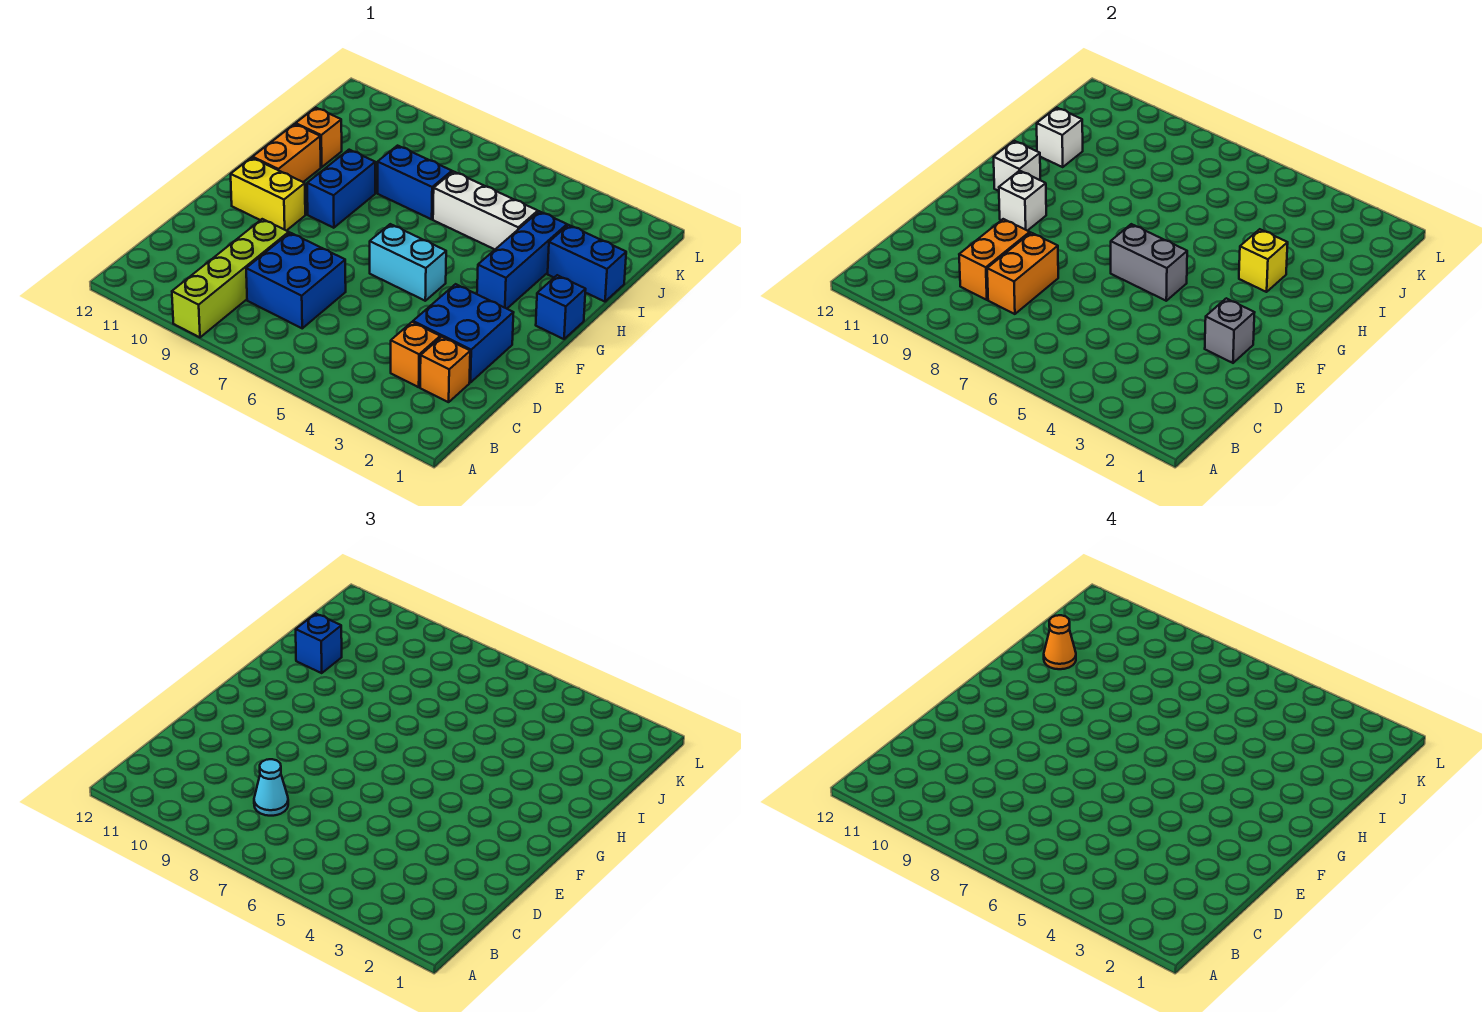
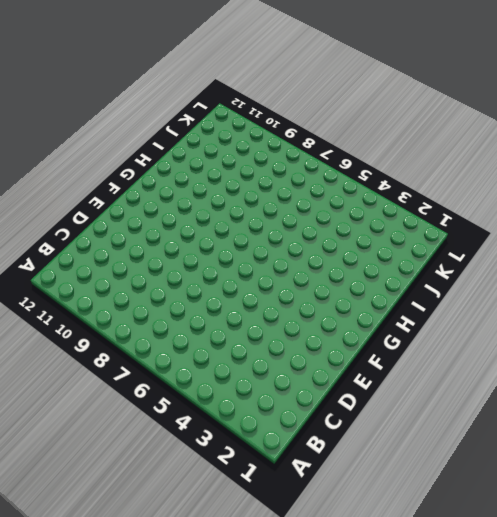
none -> lime 1x4 brick [172,219,289,337]
none -> orange 1x1 brick [420,337,470,402]
none -> orange 1x1 brick [391,322,440,387]

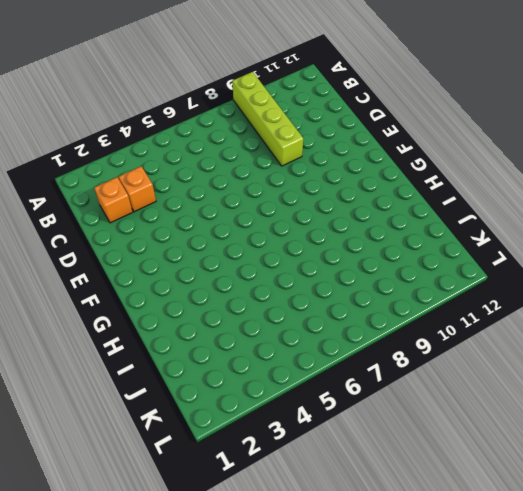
none -> blue 2x2 brick [246,233,346,328]
none -> blue 2x2 brick [413,284,514,383]
none -> cyan 1x2 brick [370,224,446,301]

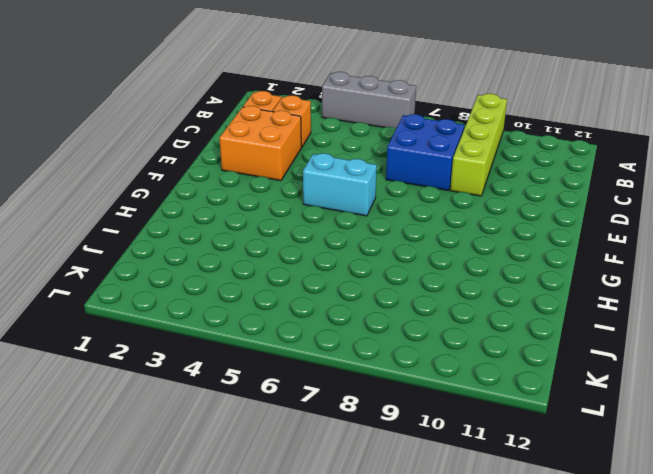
grey 1x3 brick [322,72,416,128] -> none
orange 2x2 brick [219,106,302,181] -> blue 2x2 brick [413,284,514,383]
none -> yellow 1x2 brick [231,158,305,231]
none -> blue 1x1 brick [536,275,586,339]
none -> blue 1x3 brick [477,211,567,309]

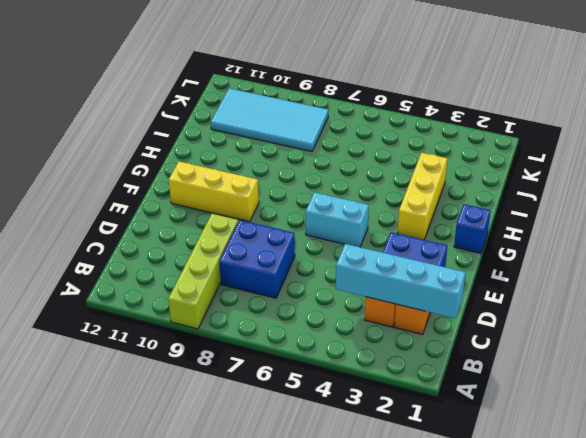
cyan 1x4 brick [336,244,466,318] -> none
yellow 1x3 brick [169,162,259,222] -> yellow 1x2 brick [231,158,305,231]
yellow 1x3 brick [397,153,447,240] -> blue 1x3 brick [477,211,567,309]
cyan 2x4 tile [211,88,328,152] -> none
none -> blue 1x2 brick [307,150,375,228]
none -> orange 1x2 brick [253,124,321,182]
none -> blue 1x2 brick [548,225,626,302]

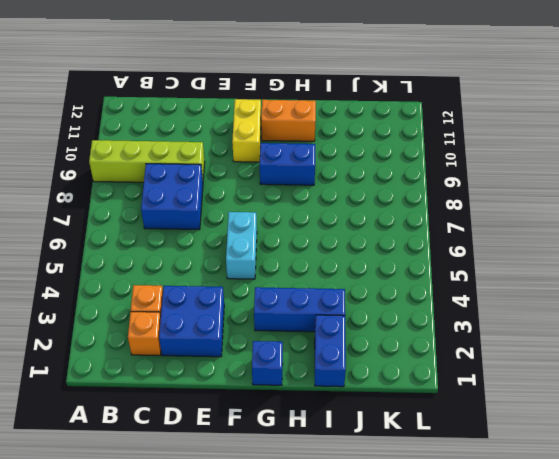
none -> white 1x3 brick [433,171,538,249]
none -> blue 1x2 brick [378,146,452,219]
none -> orange 1x1 brick [296,108,342,167]

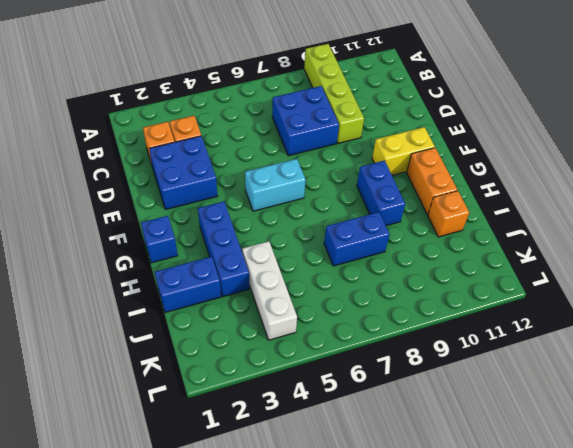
white 1x3 brick [242,241,297,340] -> white 1x3 brick turned to [433,171,538,249]
none -> orange 1x2 brick [987,233,1058,314]
none -> orange 1x2 brick [959,219,1030,300]
none -> grey 1x1 brick [1205,298,1255,363]

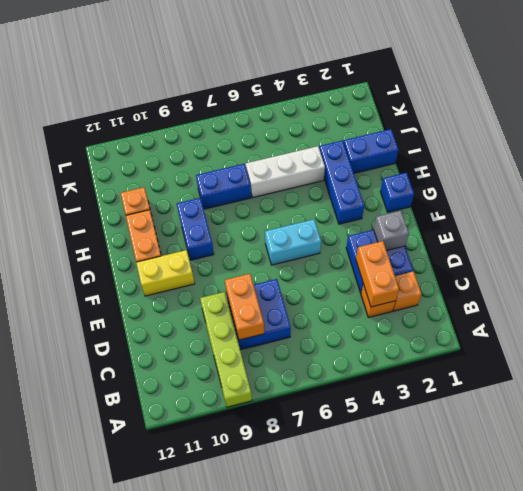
orange 1x2 brick [356,241,399,307] -> orange 1x2 brick moved to [959,219,1030,300]
none -> grey 1x2 brick [1111,224,1187,301]
none -> white 1x1 brick [999,171,1046,231]
none -> white 1x1 brick [994,141,1040,191]

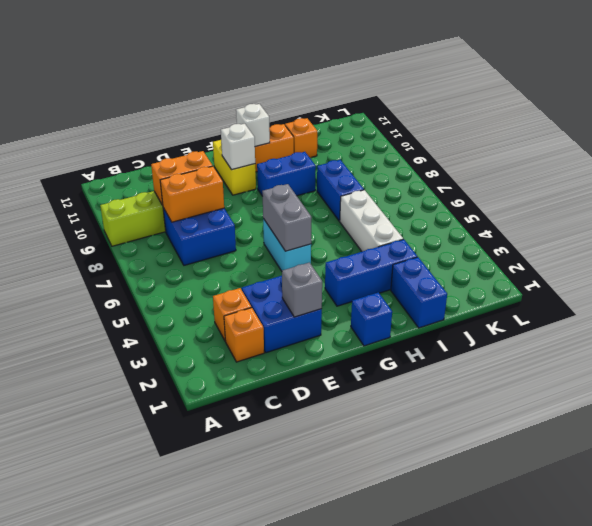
none -> yellow 1x1 brick [1239,229,1288,292]
none -> white 1x1 brick [1037,108,1083,167]
none -> cyan 1x1 cone [254,759,288,816]

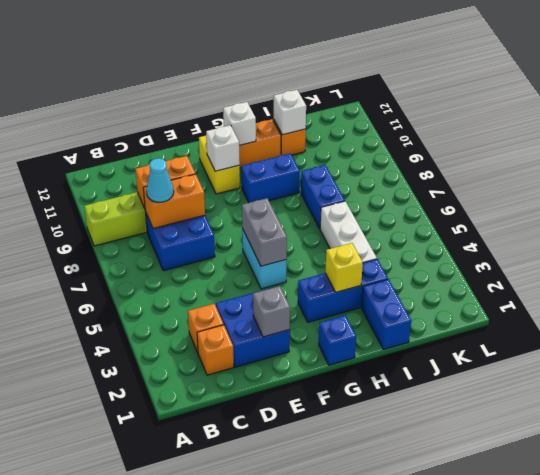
none -> blue 1x1 brick [296,614,342,673]
none -> orange 1x1 cone [1044,615,1076,669]

